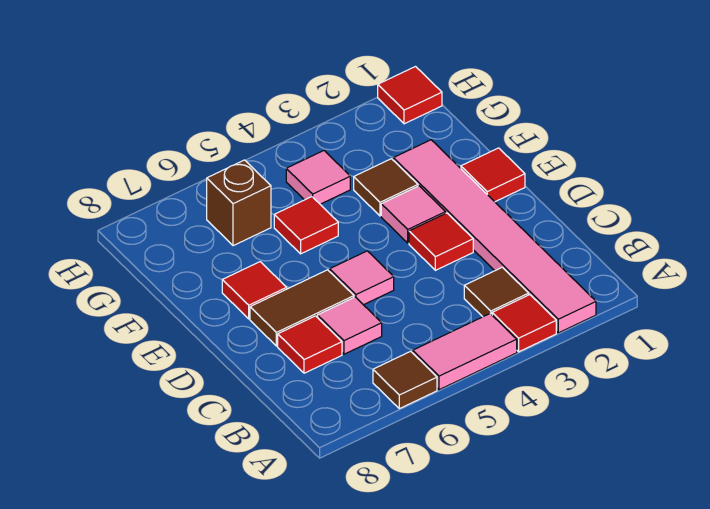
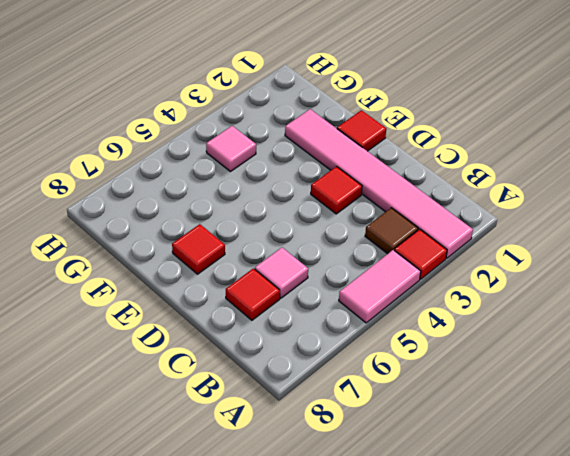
none -> brown 1x1 tile [373,351,437,409]
none -> pink 1x1 tile [330,251,394,305]
none -> brown 1x2 tile [250,270,354,346]

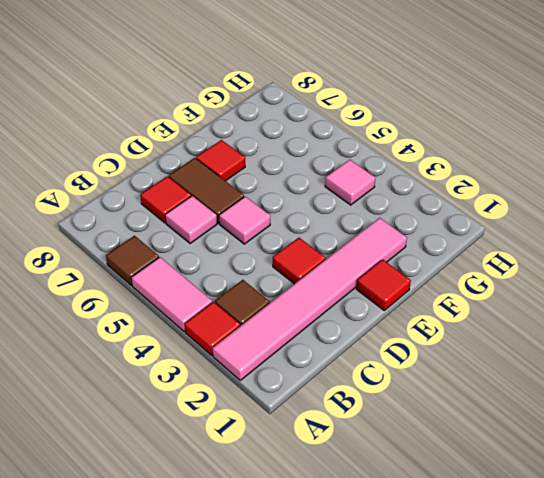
none -> pink 1x1 tile [381,186,446,243]
none -> brown 1x1 tile [354,159,418,216]
none -> red 1x1 tile [274,197,338,254]

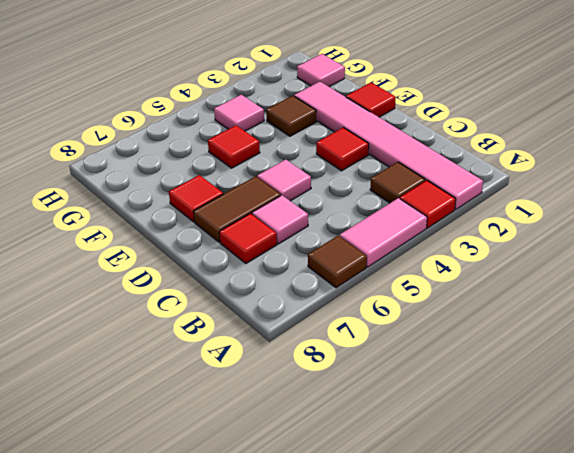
pink 1x1 tile [297,54,345,87] -> pink 1x1 tile moved to [381,186,446,243]
none -> brown 1x1 brick [207,160,271,246]
none -> red 1x1 tile [378,67,442,124]

